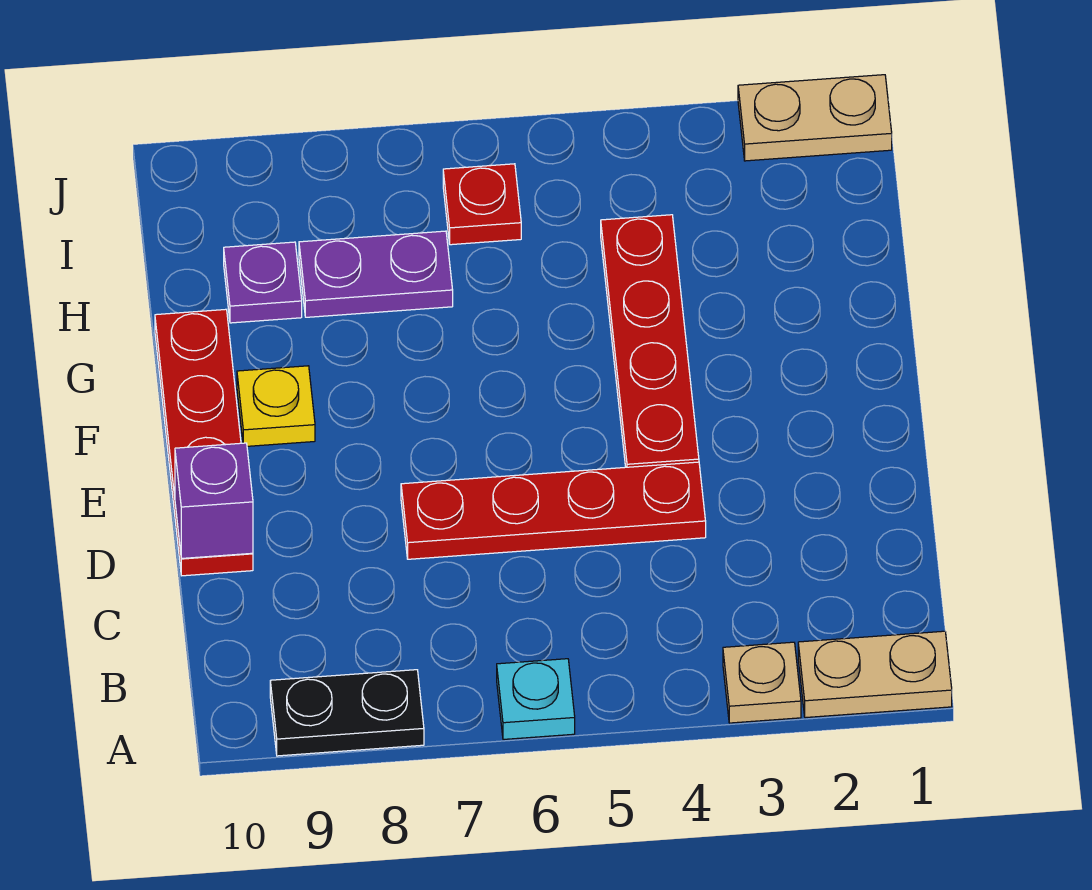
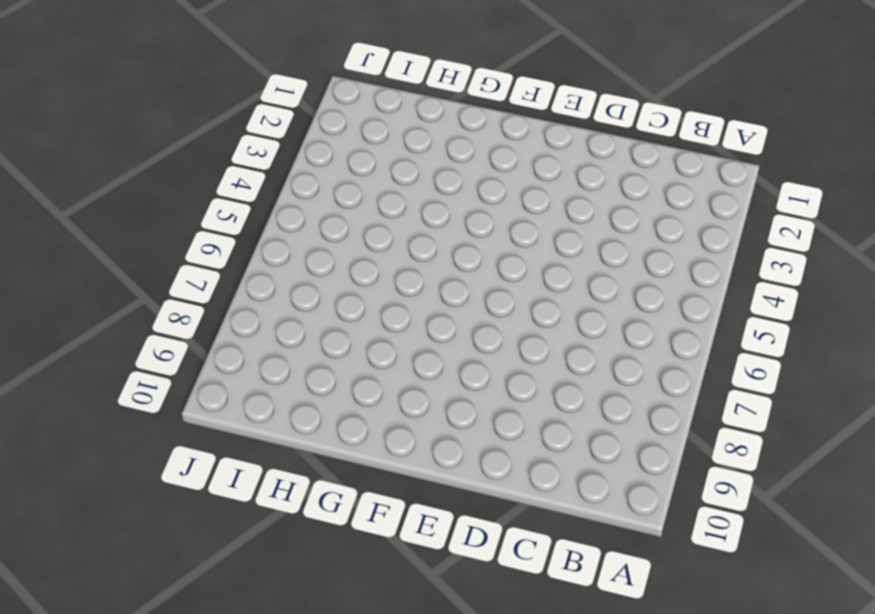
none -> tan 1x2 plate [798,631,952,718]
none -> tan 1x1 plate [723,642,801,723]
none -> cyan 1x1 plate [497,659,575,739]

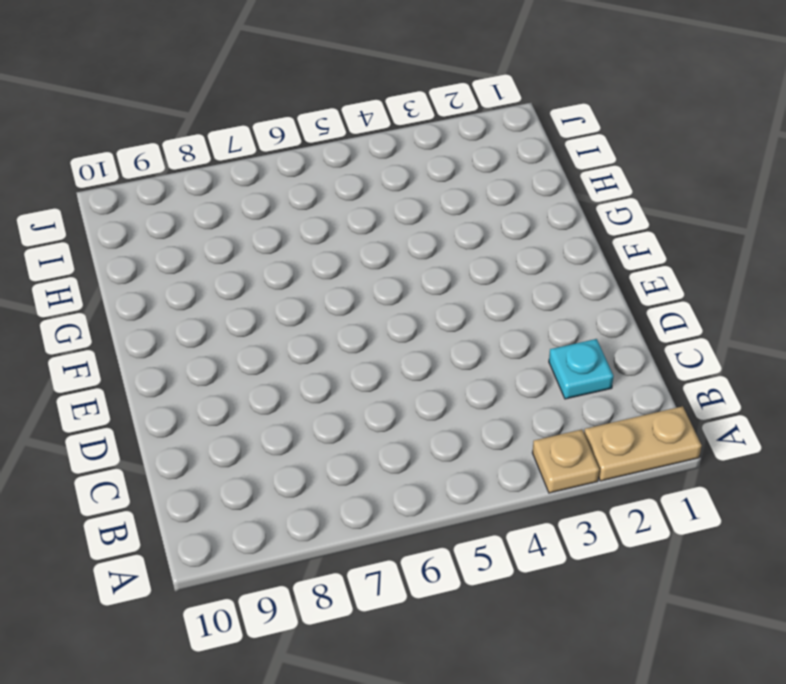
cyan 1x1 plate [549,339,614,399] -> cyan 1x1 plate moved to [497,659,575,739]
none -> black 1x2 plate [270,670,424,756]
none -> red 1x4 plate [401,462,706,559]
none -> red 1x4 plate [155,309,253,576]

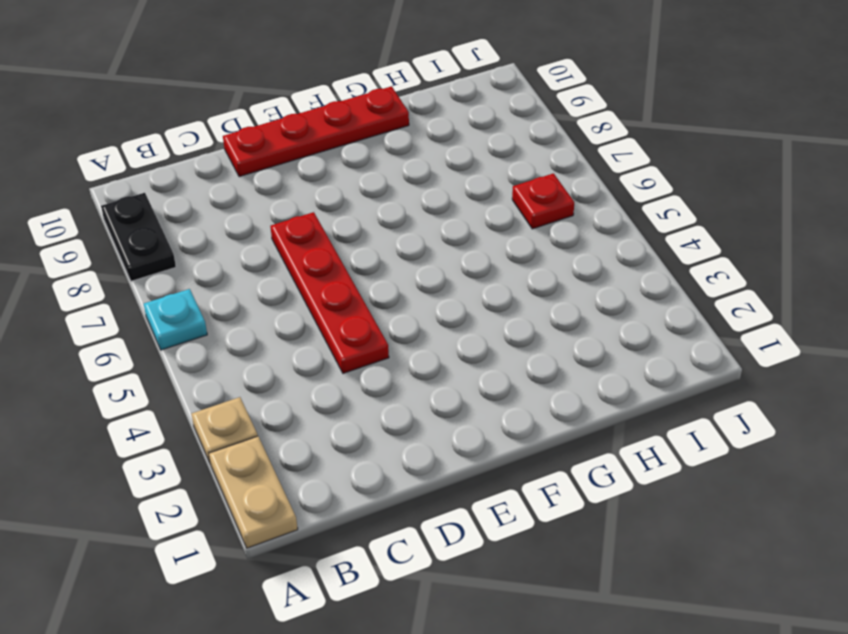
none -> red 1x4 plate [601,215,699,467]
none -> yellow 1x1 plate [237,366,315,446]
none -> purple 1x2 plate [299,231,453,317]

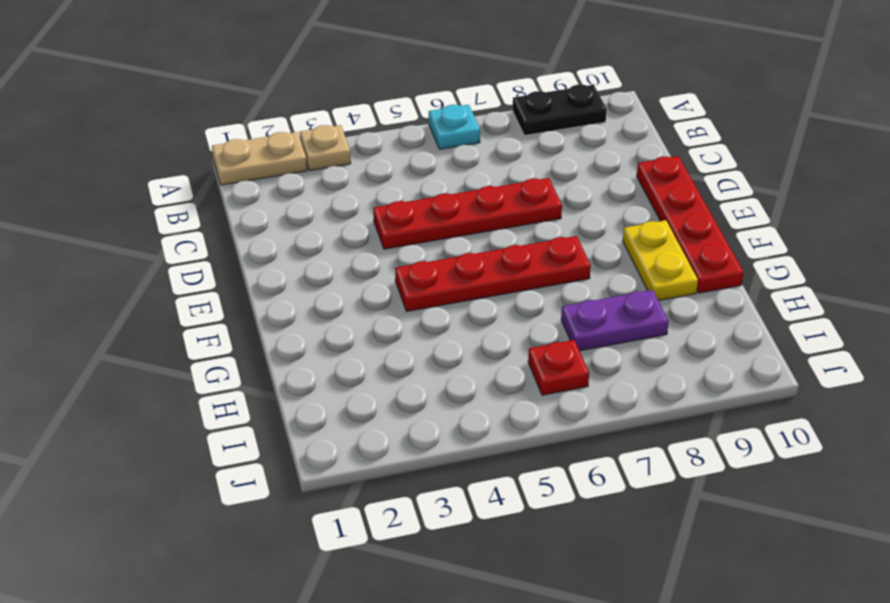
red 1x4 plate [395,236,591,311] -> red 1x4 plate turned to [601,215,699,467]
yellow 1x2 plate [623,220,698,301] -> yellow 1x1 plate [237,366,315,446]
none -> purple 1x1 plate [224,242,302,323]
none -> tan 1x2 plate [738,75,892,161]
none -> purple 1x1 brick [175,443,253,559]

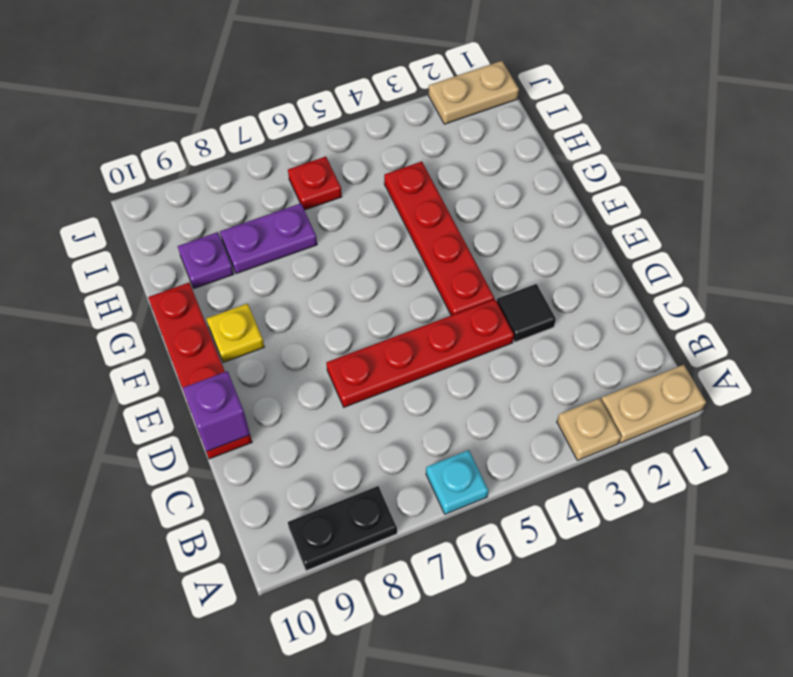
black 1x1 tile [497,284,556,342] -> none

